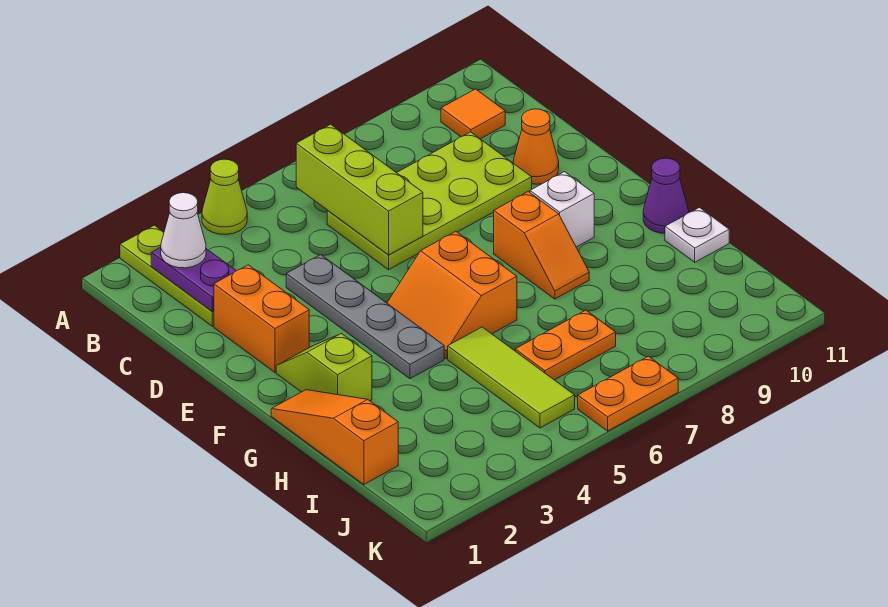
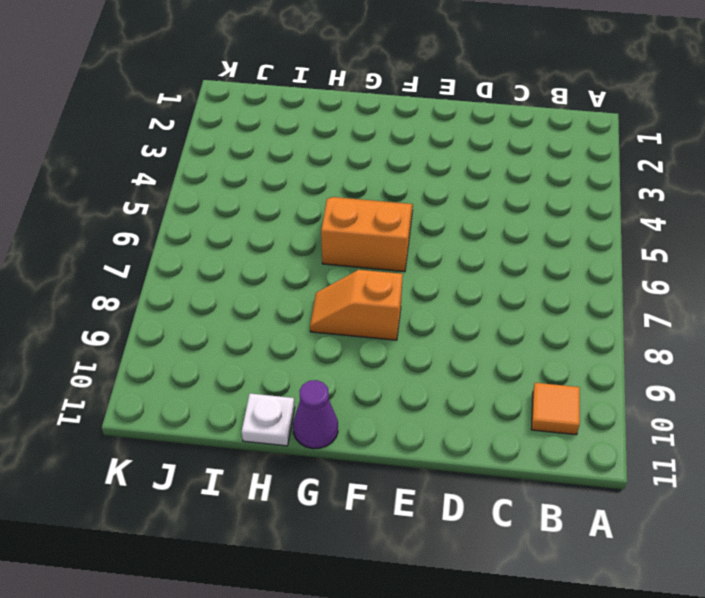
none -> lime 1x3 plate [120,225,214,326]
none -> lime 1x1 cone [202,159,247,235]
none -> lime 2x4 plate [327,132,532,270]

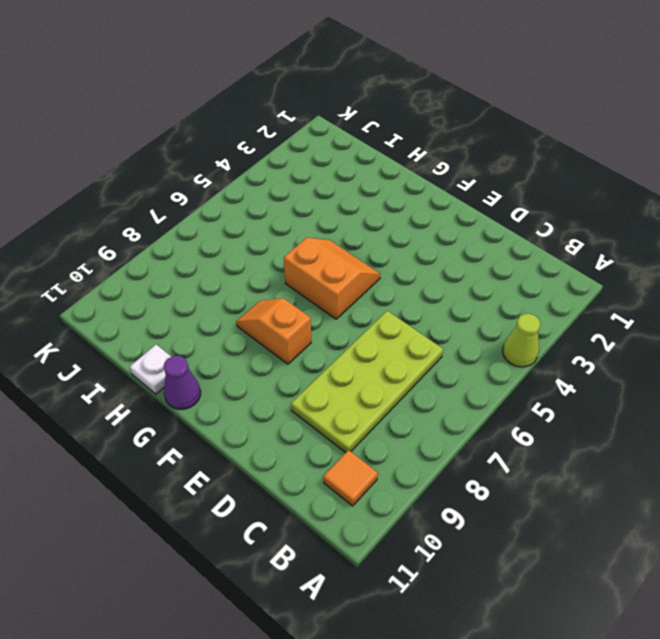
none -> lime 1x3 plate [120,225,214,326]
none -> orange 1x2 brick [214,265,309,372]
none -> grey 1x4 plate [286,255,444,379]

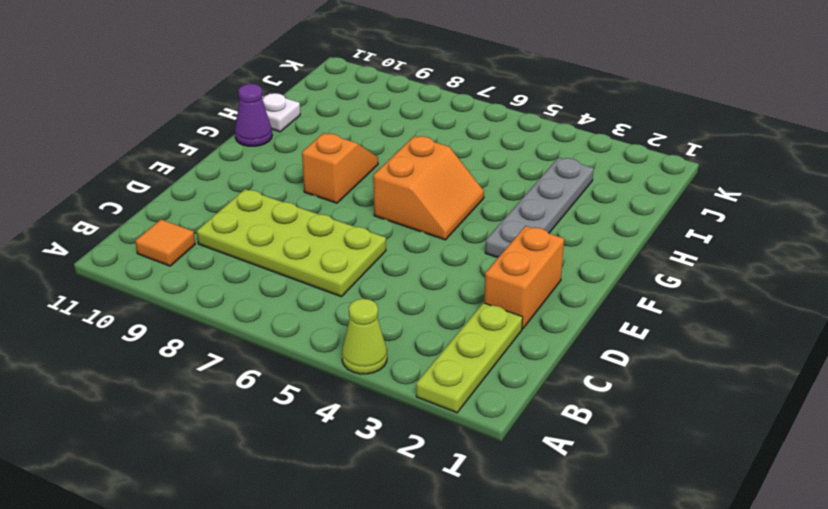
grey 1x4 plate [485,157,594,258] -> grey 1x4 plate moved to [286,255,444,379]
none -> orange 1x1 cone [513,109,559,184]
none -> lime 1x2 slope [276,334,372,401]
none -> white 1x1 brick [530,172,594,247]

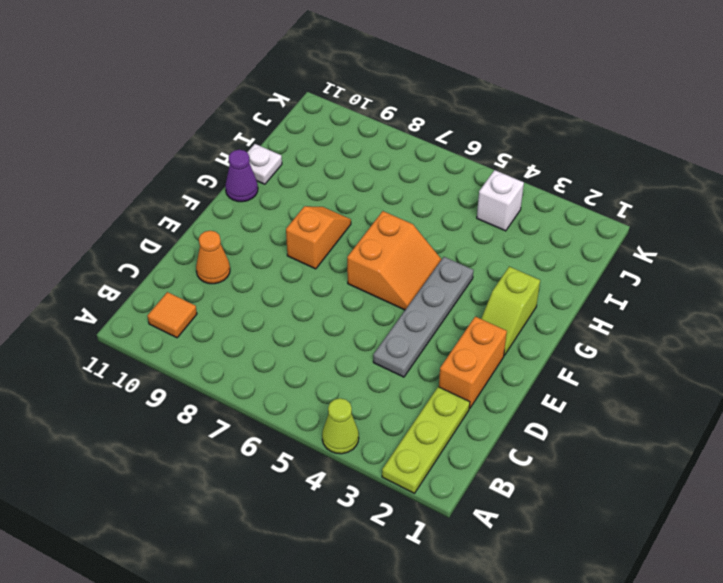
white 1x1 brick [477,170,524,231] -> white 1x1 brick moved to [530,172,594,247]
none -> lime 2x4 plate [327,132,532,270]
none -> orange 1x3 slope [271,390,398,485]
none -> lime 1x3 tile [448,327,575,428]

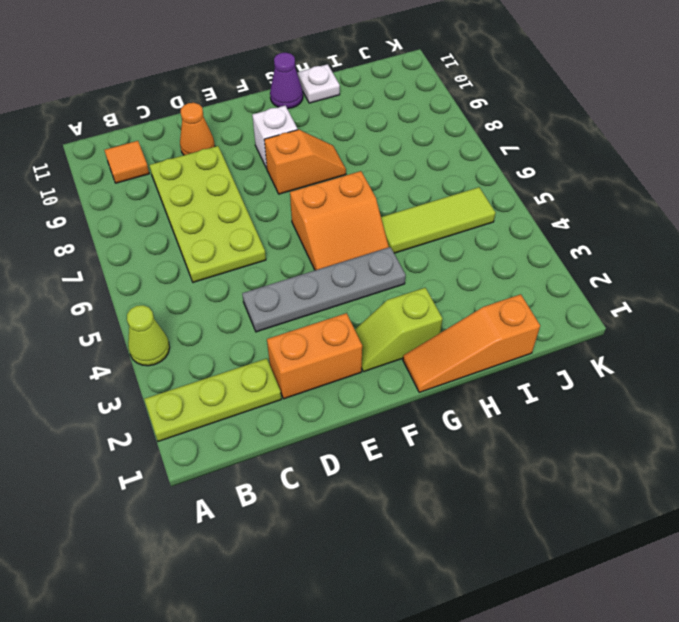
none -> orange 1x2 plate [515,310,616,380]
none -> orange 1x2 plate [578,356,678,431]
none -> purple 1x2 plate [151,247,236,311]

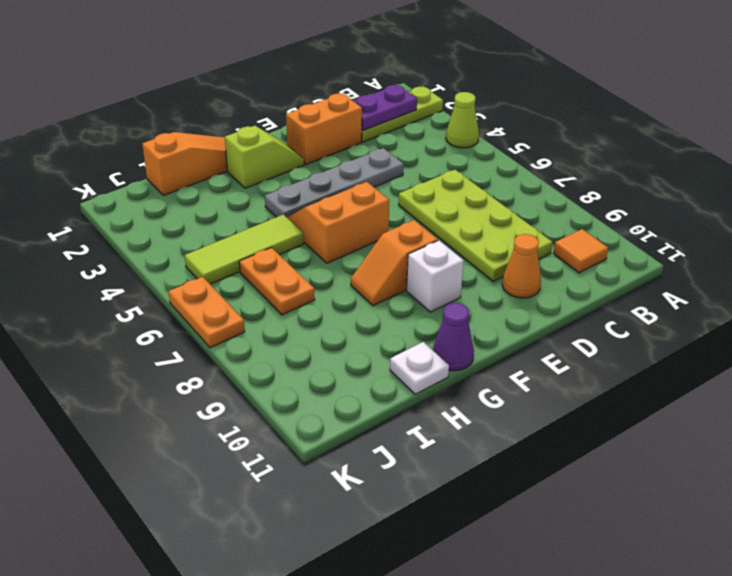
none -> lime 1x3 brick [296,124,423,255]
none -> white 1x1 cone [161,193,206,268]

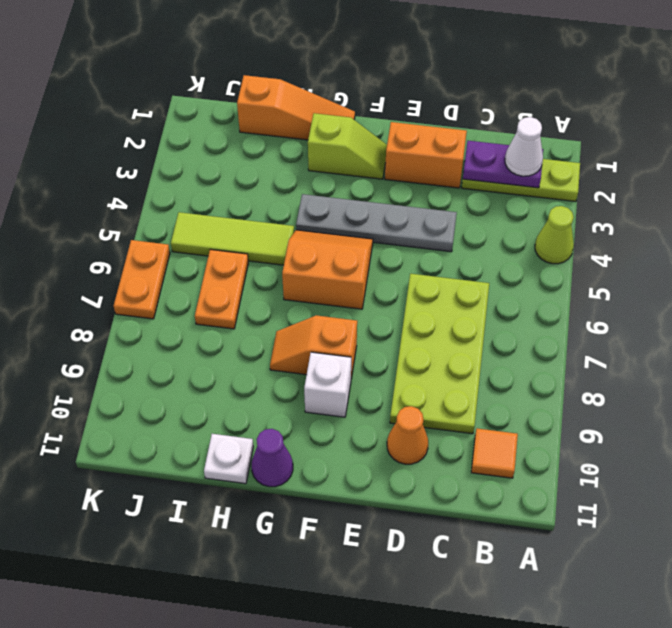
none -> lime 1x3 brick [296,124,423,255]

